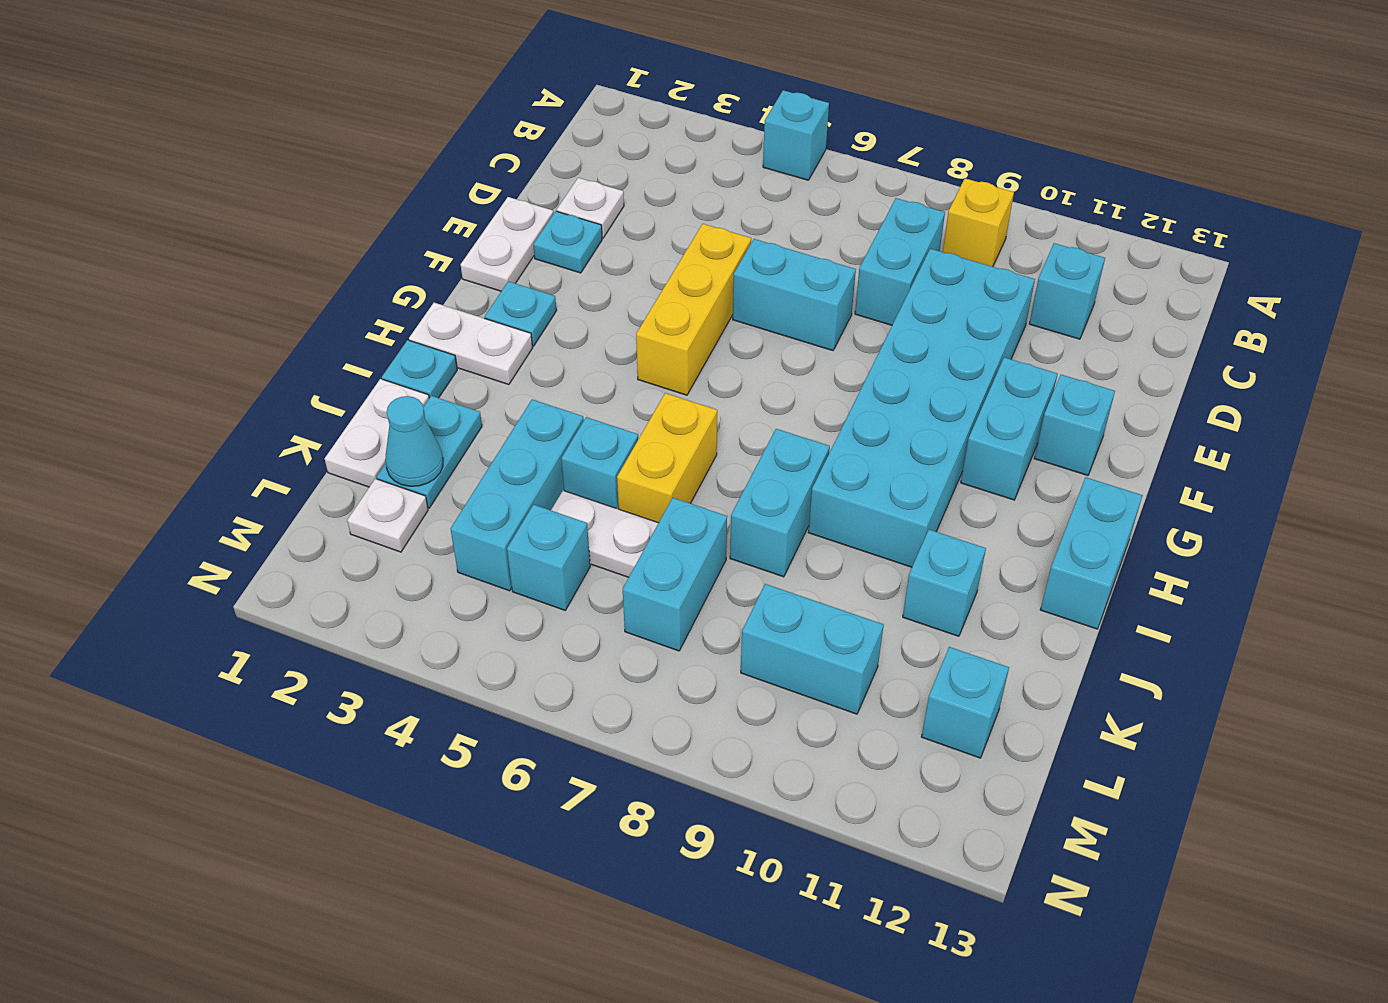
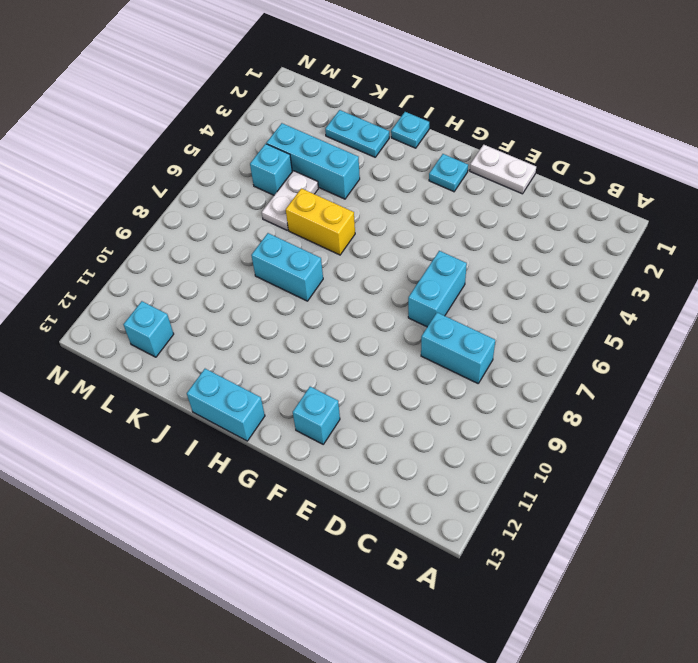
none -> cyan 1x1 brick [763,90,829,180]
none -> yellow 1x1 brick [943,178,1014,267]
none -> cyan 1x1 brick [1029,243,1105,339]
none -> white 1x1 plate [557,178,624,238]

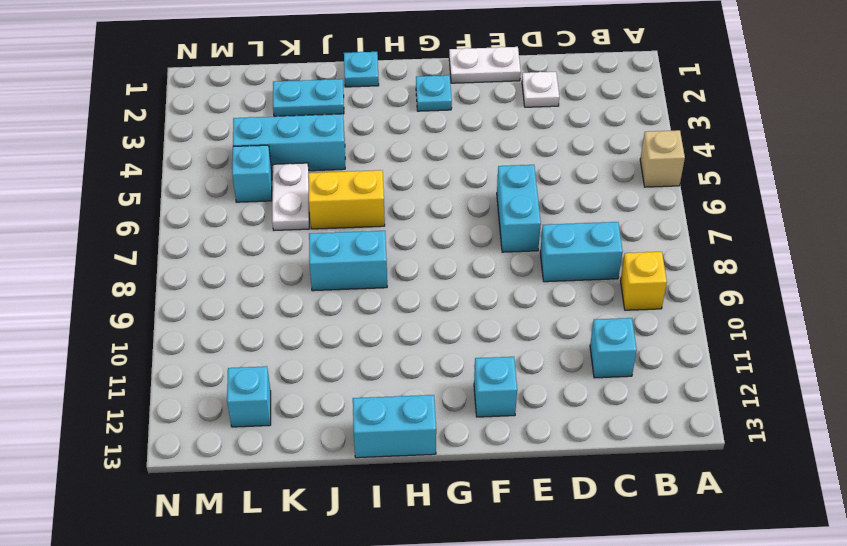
tan 1x1 brick [640,130,685,187] -> cyan 1x1 brick [763,90,829,180]
none -> cyan 2x6 brick [808,249,1035,567]
none -> cyan 1x1 plate [533,211,602,273]
none -> yellow 1x3 brick [636,224,751,395]
none -> cyan 1x2 brick [961,357,1057,500]

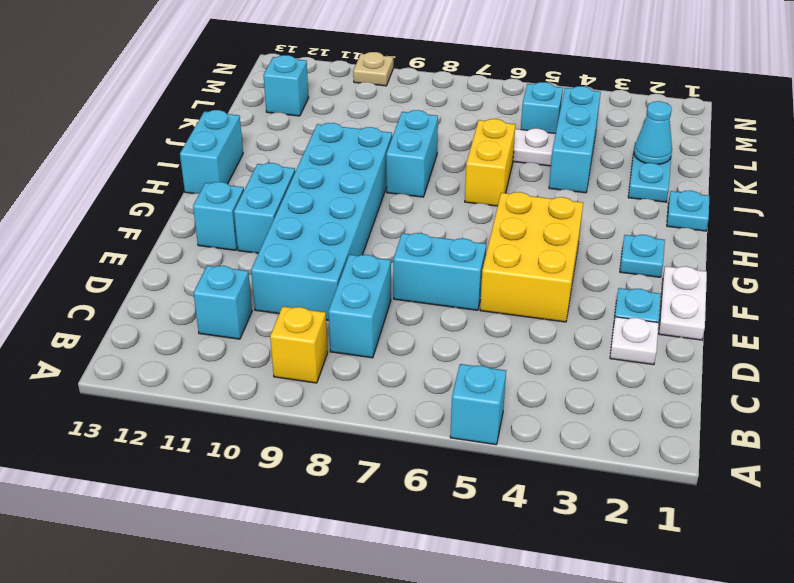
yellow 2x3 brick [480,192,583,322] -> yellow 1x3 brick [636,224,751,395]
tan 1x1 plate [353,52,393,86] -> none
none -> white 1x2 plate [409,303,532,385]
none -> white 1x2 plate [325,379,429,487]
none -> cyan 1x1 brick [561,417,638,509]
none -> cyan 1x1 brick [903,530,986,636]

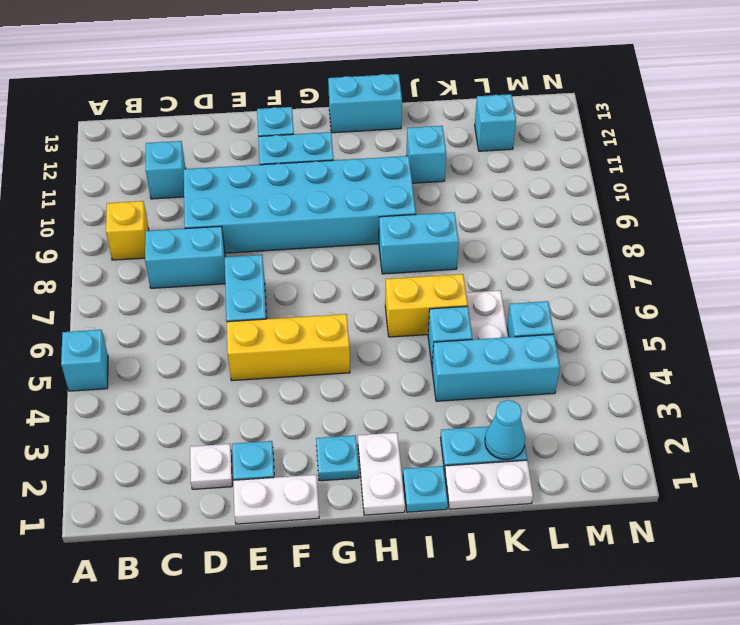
none -> cyan 1x2 brick [623,498,727,651]
none -> white 1x1 plate [347,479,428,552]
none -> cyan 1x2 brick [741,584,884,714]

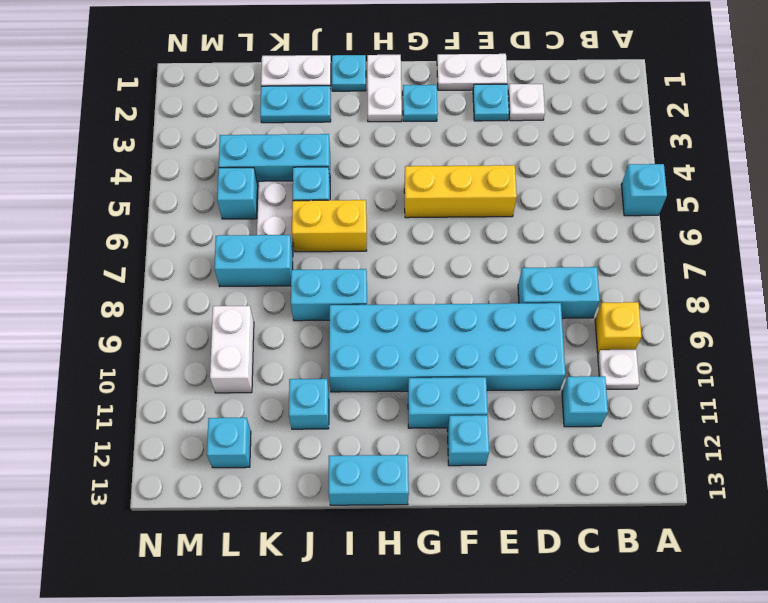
white 1x1 plate [598,350,639,389] -> white 1x1 plate moved to [347,479,428,552]
white 1x2 brick [210,306,254,393] -> cyan 1x2 brick [741,584,884,714]
none -> cyan 1x2 brick [733,239,856,351]
none -> cyan 1x1 cone [385,396,443,486]

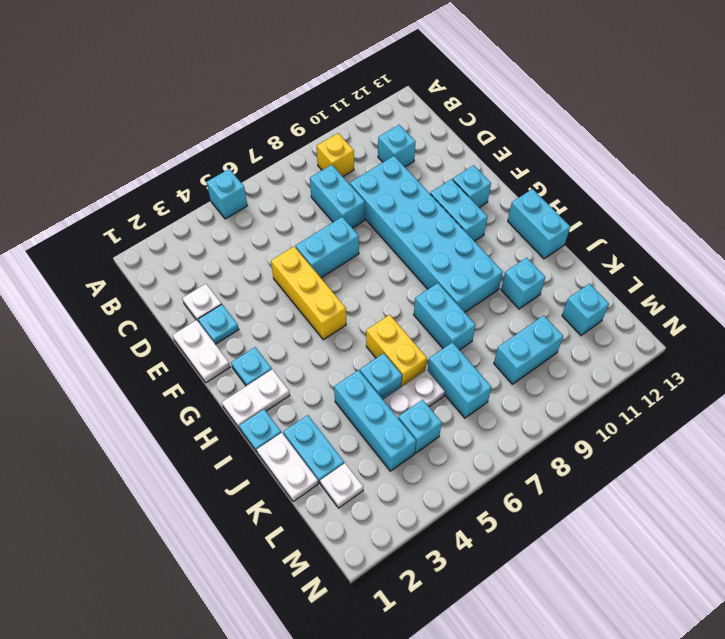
none -> cyan 1x1 cone [385,396,443,486]

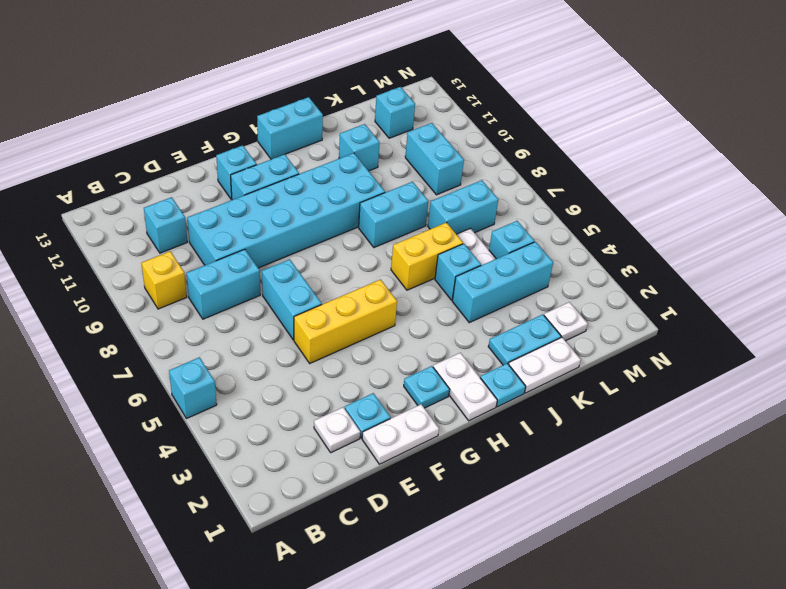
none -> cyan 1x1 cone [385,396,443,486]

